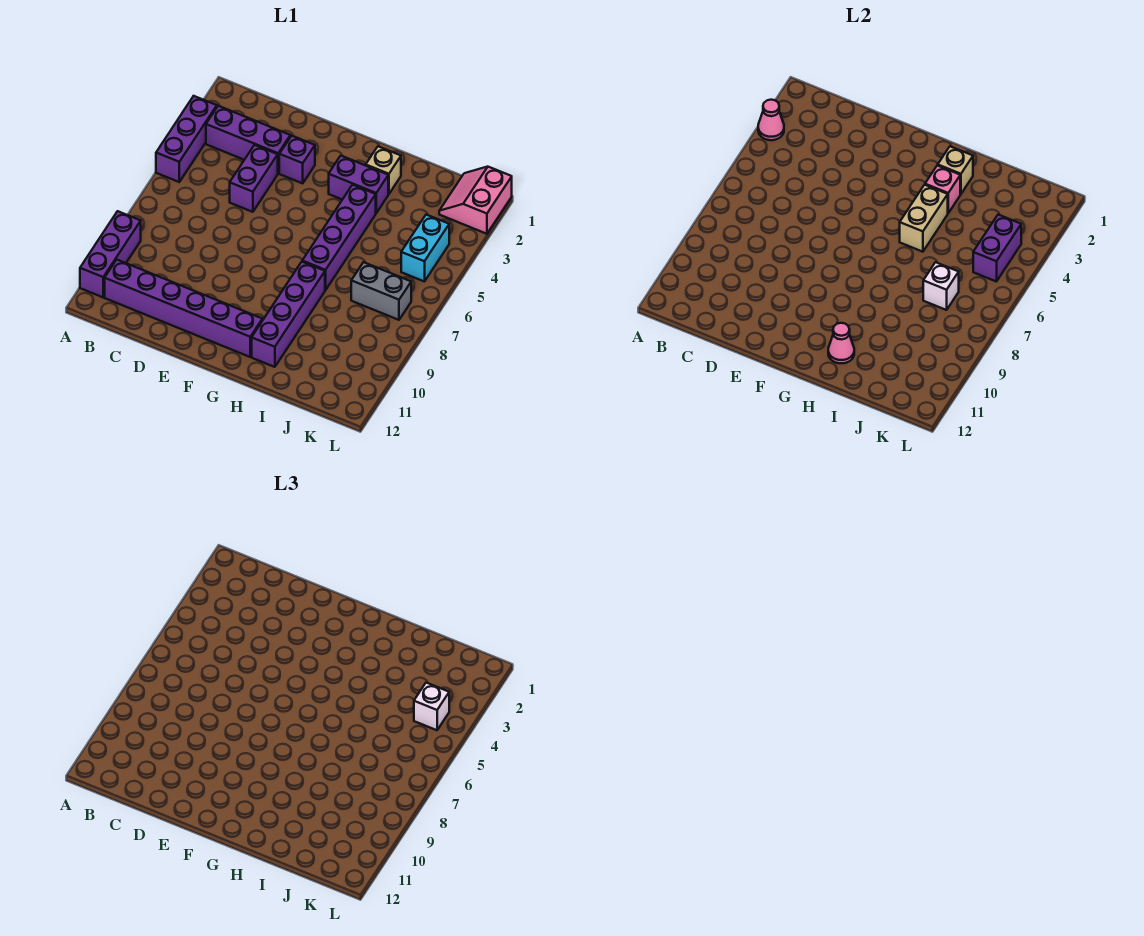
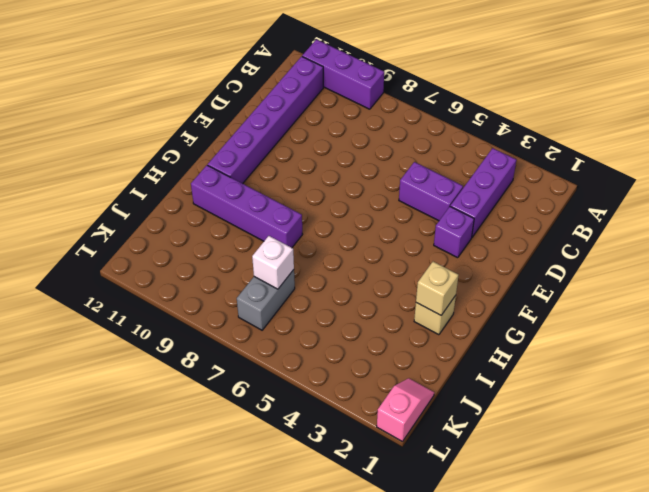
pink 1x2 slope [377,378,434,442] -> pink 2x2 slope [439,167,512,234]
none -> purple 1x3 brick [156,96,217,182]
none -> purple 1x2 brick [329,156,388,213]
none -> purple 1x4 brick [302,185,376,290]

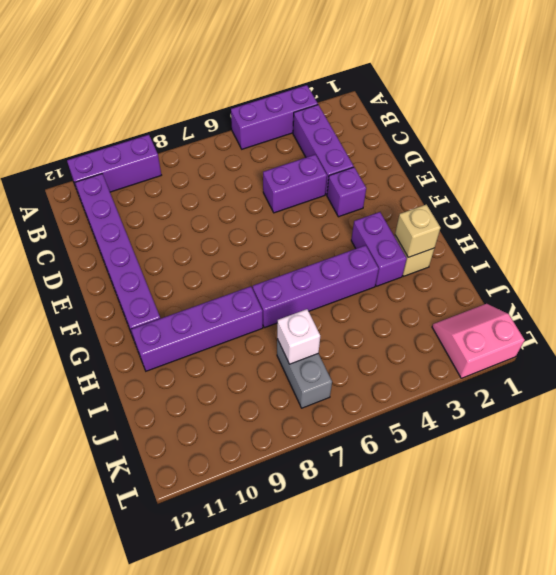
none -> cyan 1x2 brick [401,215,449,282]
none -> pink 1x1 cone [758,100,784,140]
none -> pink 1x1 brick [925,165,960,213]

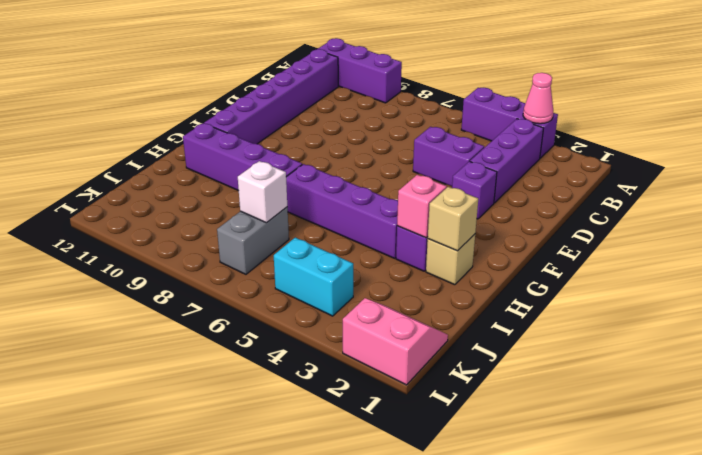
none -> tan 1x2 brick [900,185,948,252]
none -> pink 1x1 cone [828,323,854,363]
none -> purple 1x2 brick [973,215,1021,282]

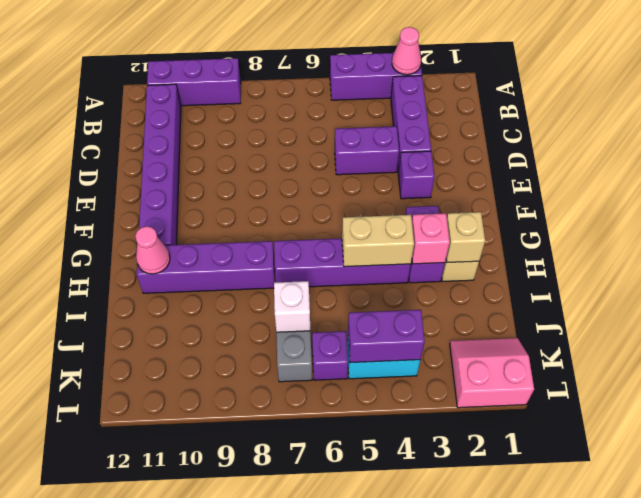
purple 1x1 brick [312,331,348,380] -> none
none -> white 1x1 brick [414,683,449,730]

